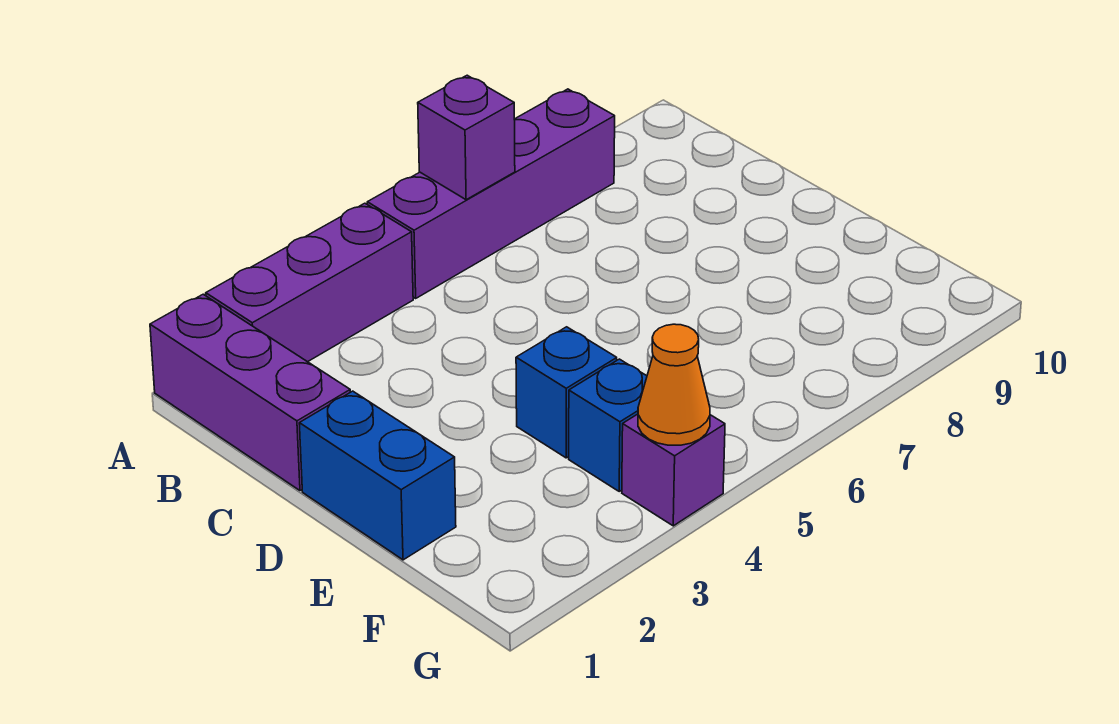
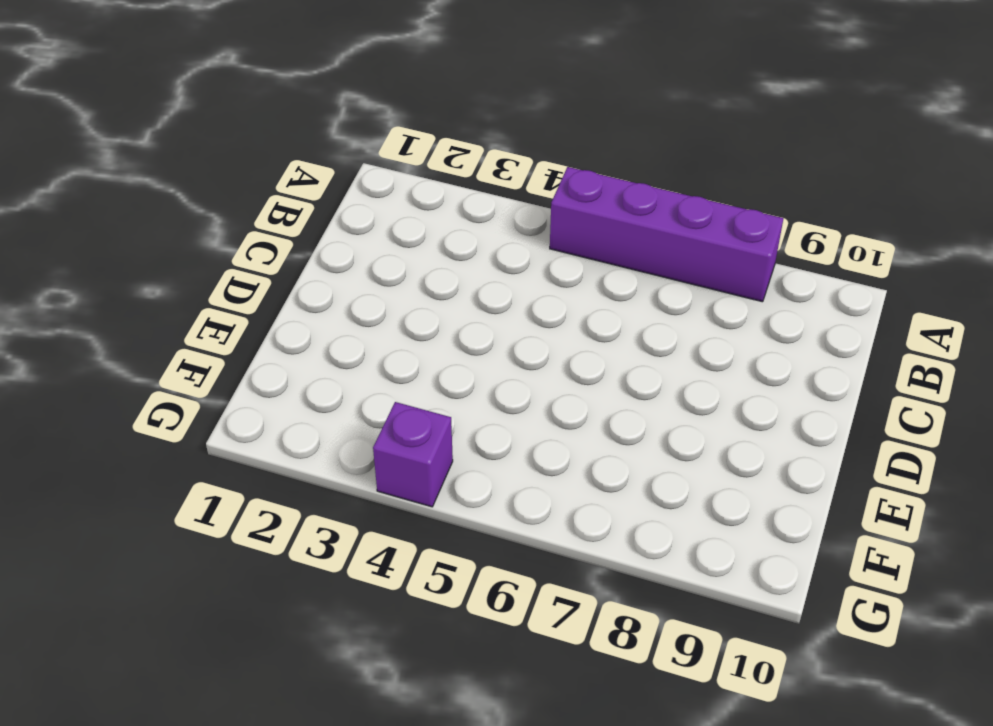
none -> purple 1x3 brick [150,294,350,491]
none -> purple 1x3 brick [206,203,413,362]

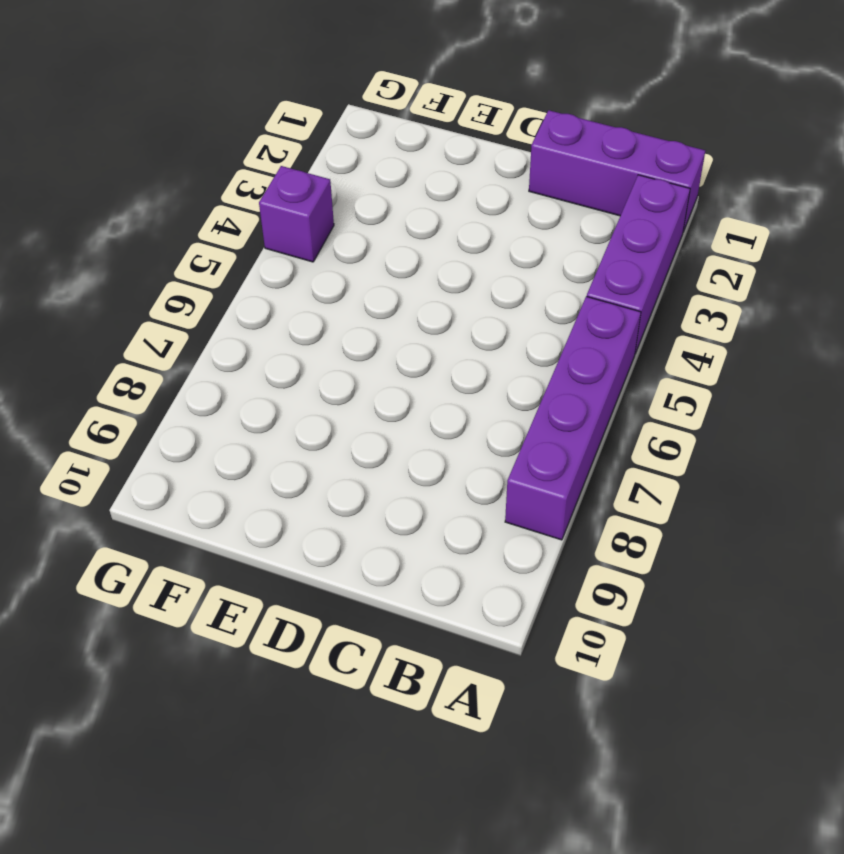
none -> blue 1x2 brick [299,391,456,560]
none -> blue 1x1 brick [516,327,617,458]

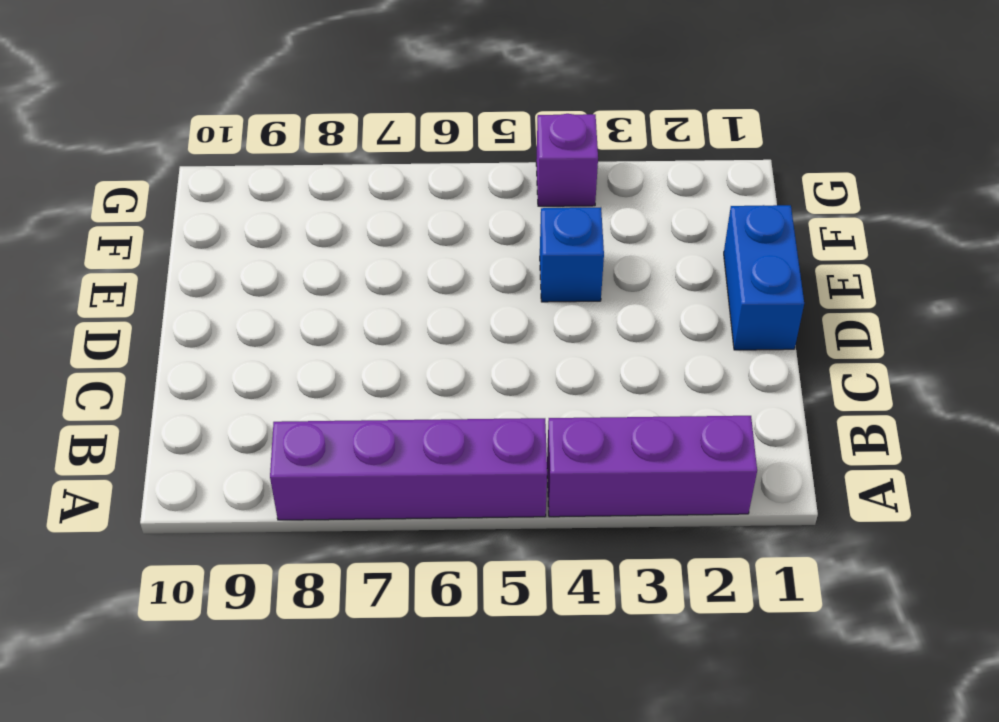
none -> purple 1x3 brick [150,294,350,491]
none -> blue 1x1 brick [569,359,647,491]

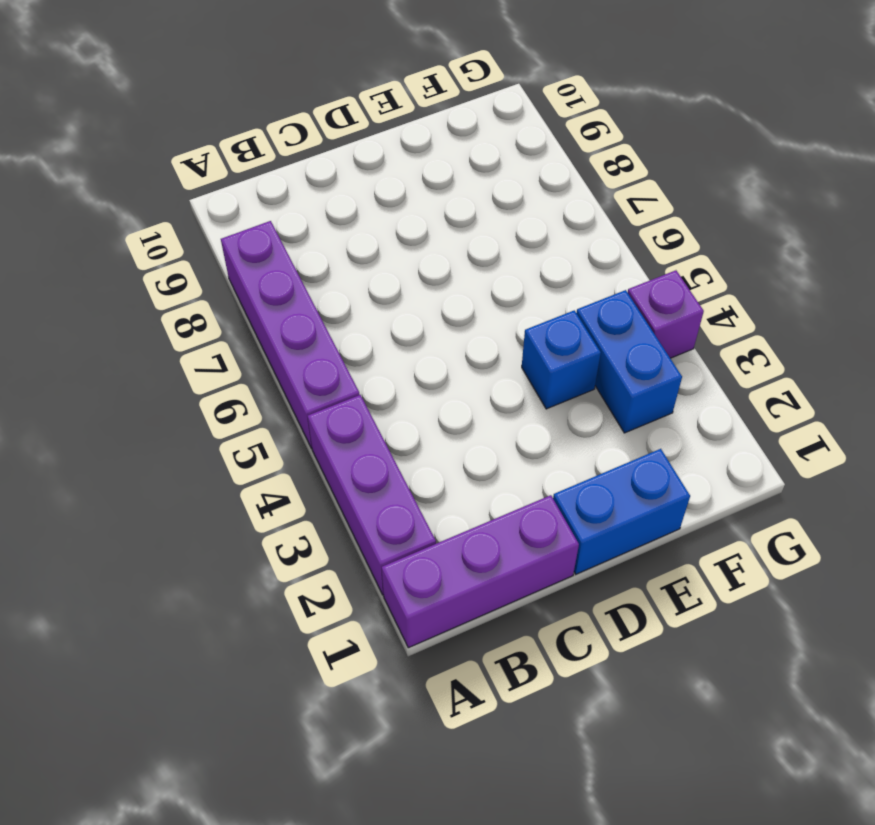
blue 1x2 brick [577,290,682,433] -> blue 1x1 brick [569,359,647,491]
none -> purple 1x1 brick [418,75,515,200]
none -> orange 1x1 cone [638,324,710,445]

